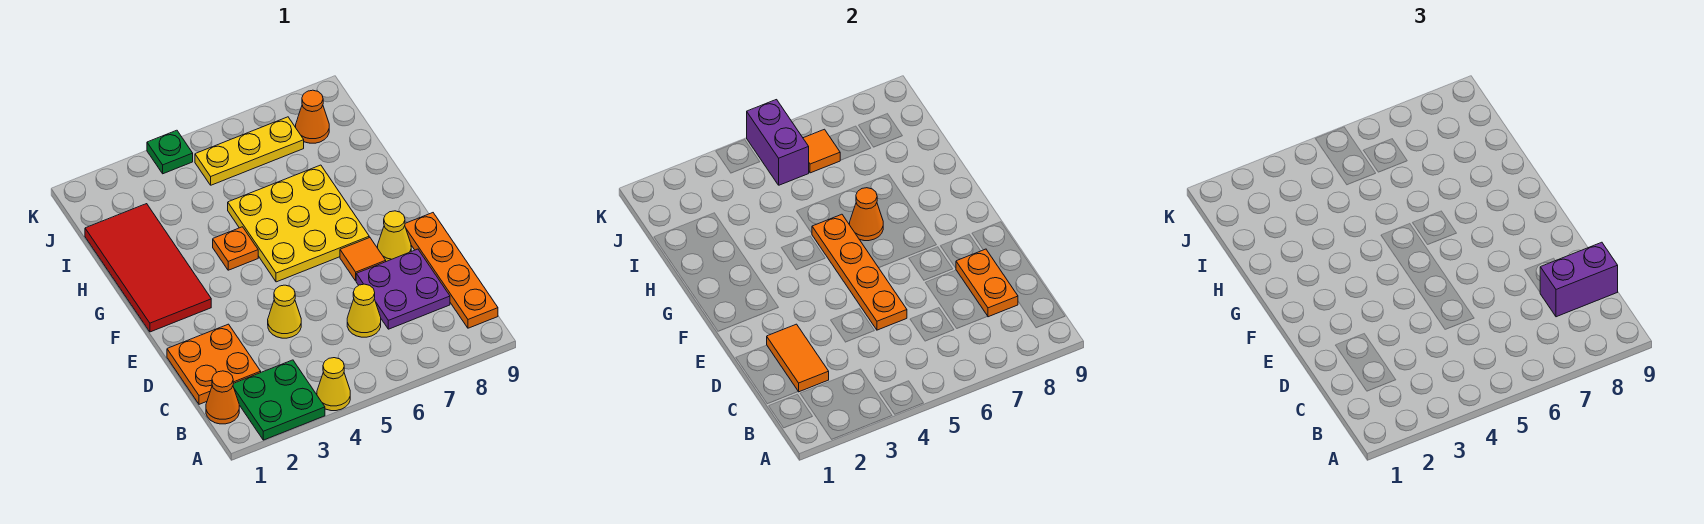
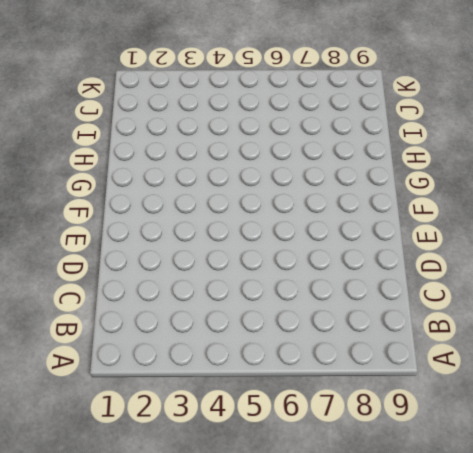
none -> green 2x2 plate [233,360,325,440]
none -> yellow 1x1 cone [317,358,350,411]
none -> orange 1x1 cone [206,371,239,424]

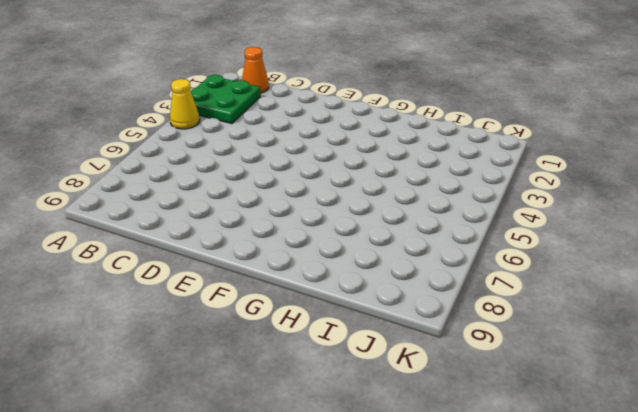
none -> orange 1x4 plate [405,213,498,328]
none -> orange 2x2 plate [167,324,261,404]
none -> yellow 1x1 cone [347,284,381,337]

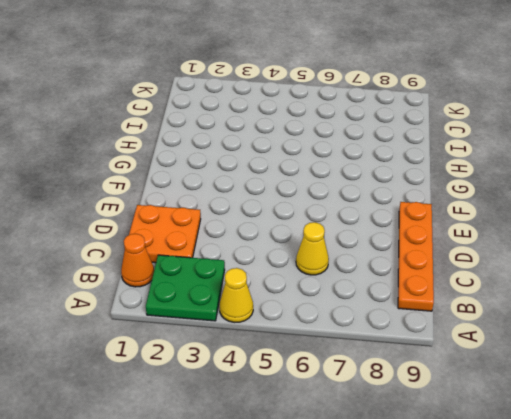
none -> purple 2x2 plate [356,249,450,329]
none -> yellow 1x1 cone [268,285,301,338]
none -> orange 1x1 tile [340,237,386,281]

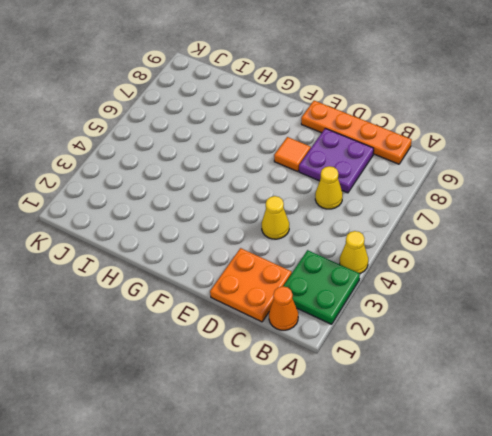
none -> yellow 1x1 cone [378,211,411,262]
none -> red 2x4 tile [85,204,211,332]
none -> yellow 3x3 plate [228,165,369,282]

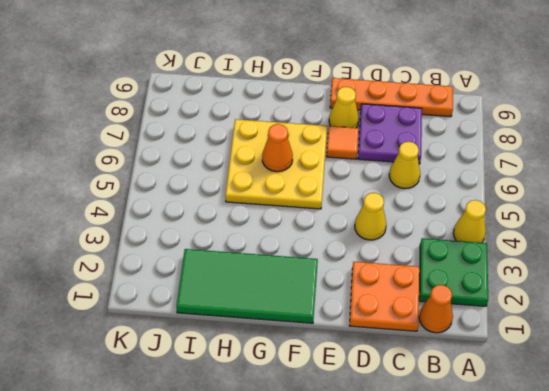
green 2x4 tile [176,249,318,323] -> red 2x4 tile [85,204,211,332]
none -> orange 1x1 plate [213,227,258,270]
none -> yellow 1x3 plate [195,117,304,185]
none -> orange 1x1 cone [296,90,329,143]

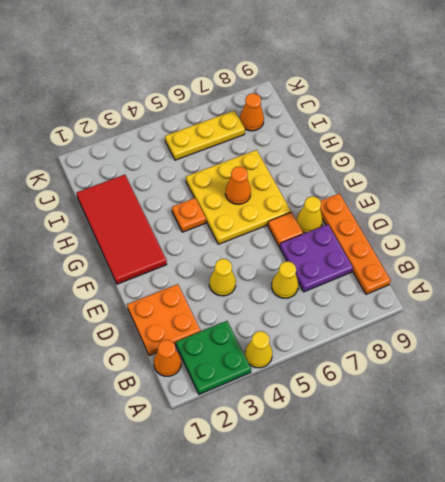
none -> green 1x1 plate [147,130,193,174]
none -> orange 1x2 tile [767,324,829,392]
none -> orange 1x2 plate [956,249,1018,317]

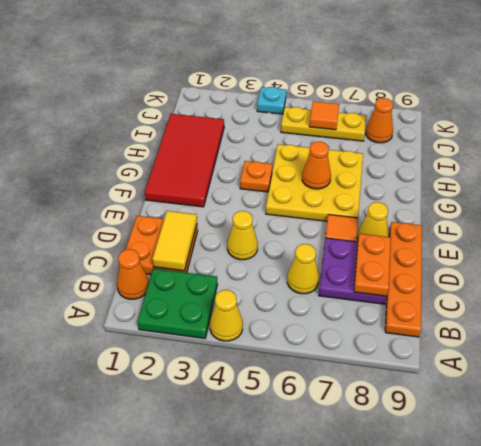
yellow 1x2 tile [152,211,197,271] -> orange 1x2 tile [767,324,829,392]
cyan 1x1 plate [257,87,286,114] -> green 1x1 plate [147,130,193,174]
none -> orange 1x4 plate [812,214,907,330]
none -> purple 1x2 brick [747,100,809,185]
none -> purple 1x2 brick [1540,242,1618,317]

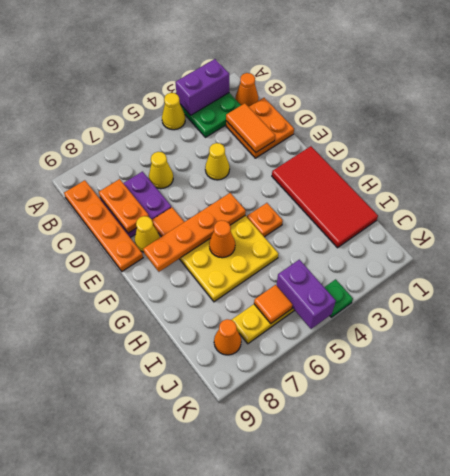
purple 1x2 brick [175,59,229,115] -> purple 1x2 brick moved to [1540,242,1618,317]
orange 1x4 plate [143,193,246,272] -> orange 1x4 plate turned to [812,214,907,330]

